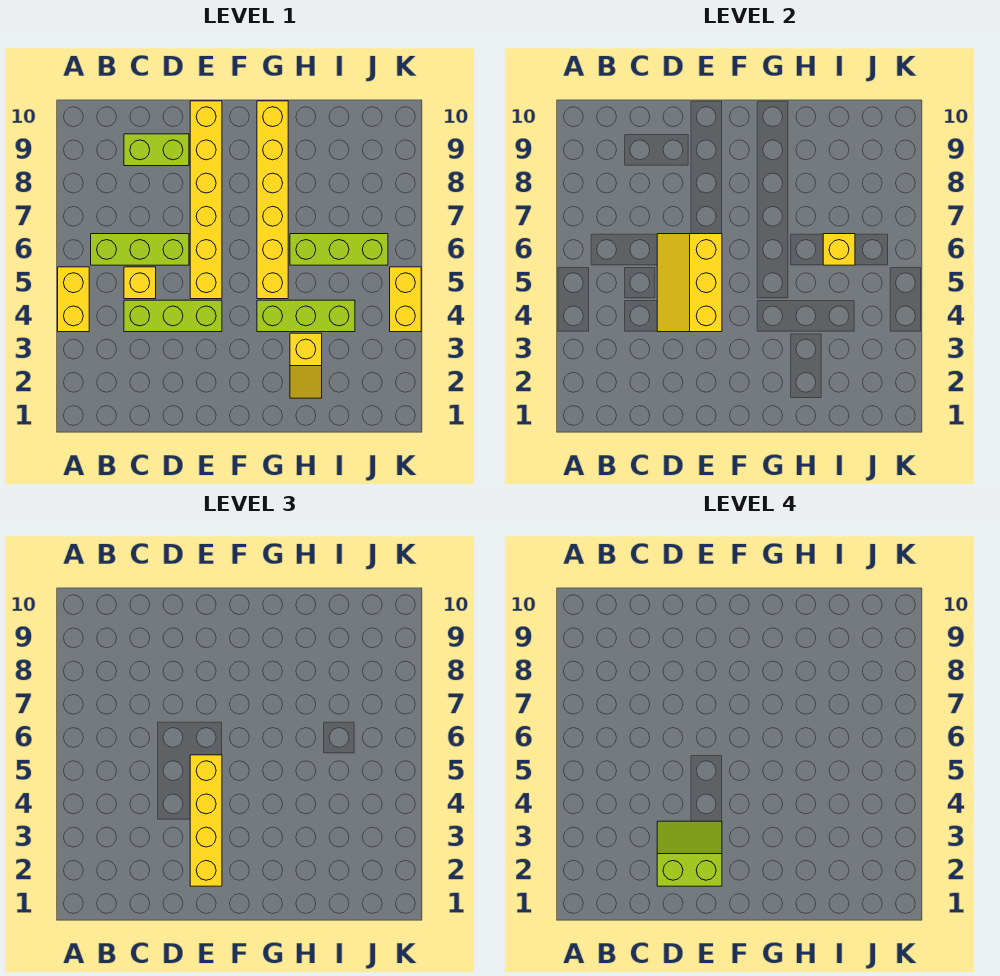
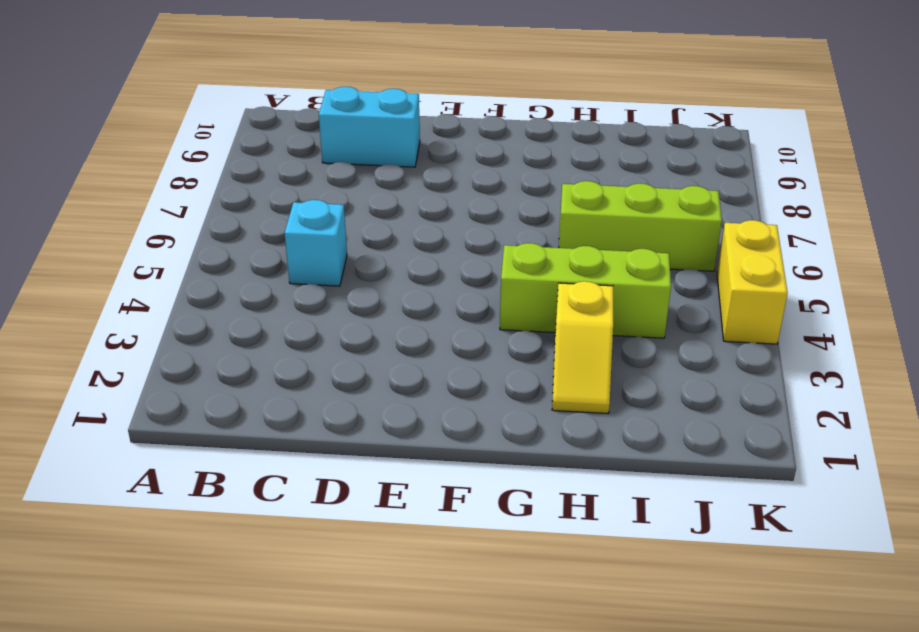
cyan 1x1 brick [284,200,347,286] -> yellow 1x1 brick [124,267,156,299]
cyan 1x2 brick [319,87,420,167] -> lime 1x2 brick [124,134,189,166]
none -> yellow 1x2 brick [58,267,89,332]
none -> lime 1x3 brick [91,234,189,265]
none -> lime 1x3 brick [124,300,222,332]

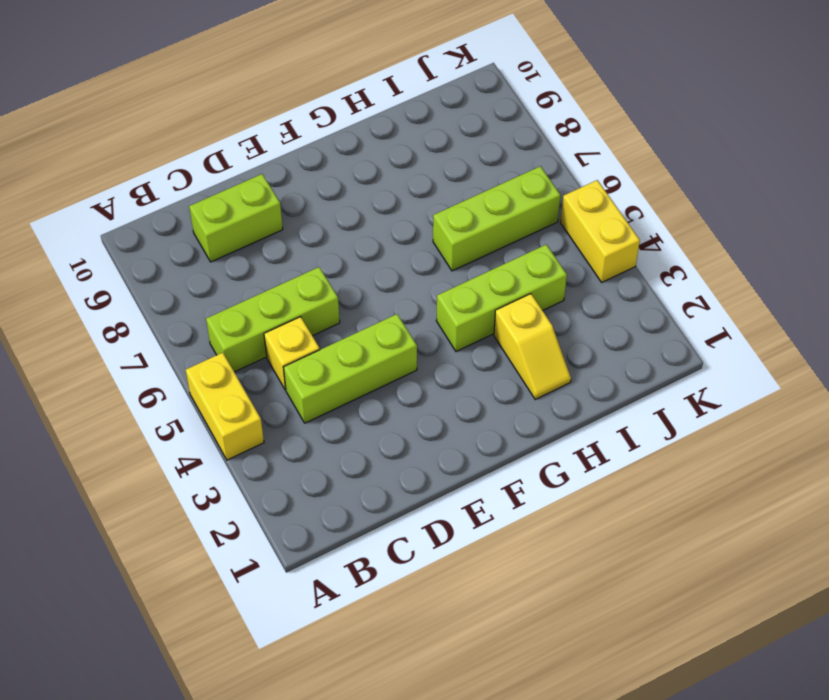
none -> yellow 1x6 brick [190,101,222,299]
none -> yellow 1x6 brick [257,101,288,299]
none -> yellow 2x3 slope [657,234,722,332]

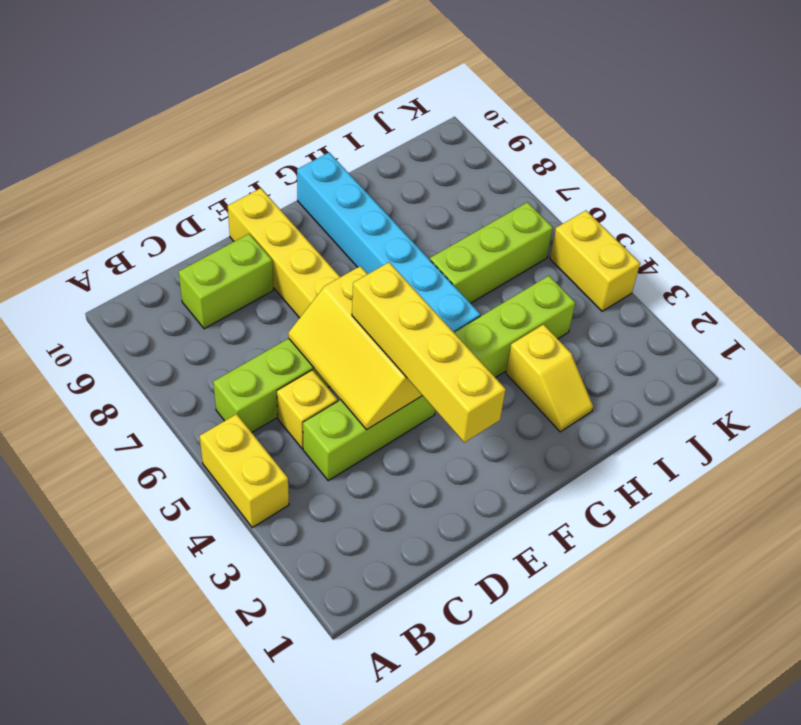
cyan 1x6 brick [297,153,480,332] -> yellow 1x6 brick [257,101,288,299]
none -> yellow 1x1 brick [823,234,855,265]
none -> lime 2x2 slope [657,821,722,886]

